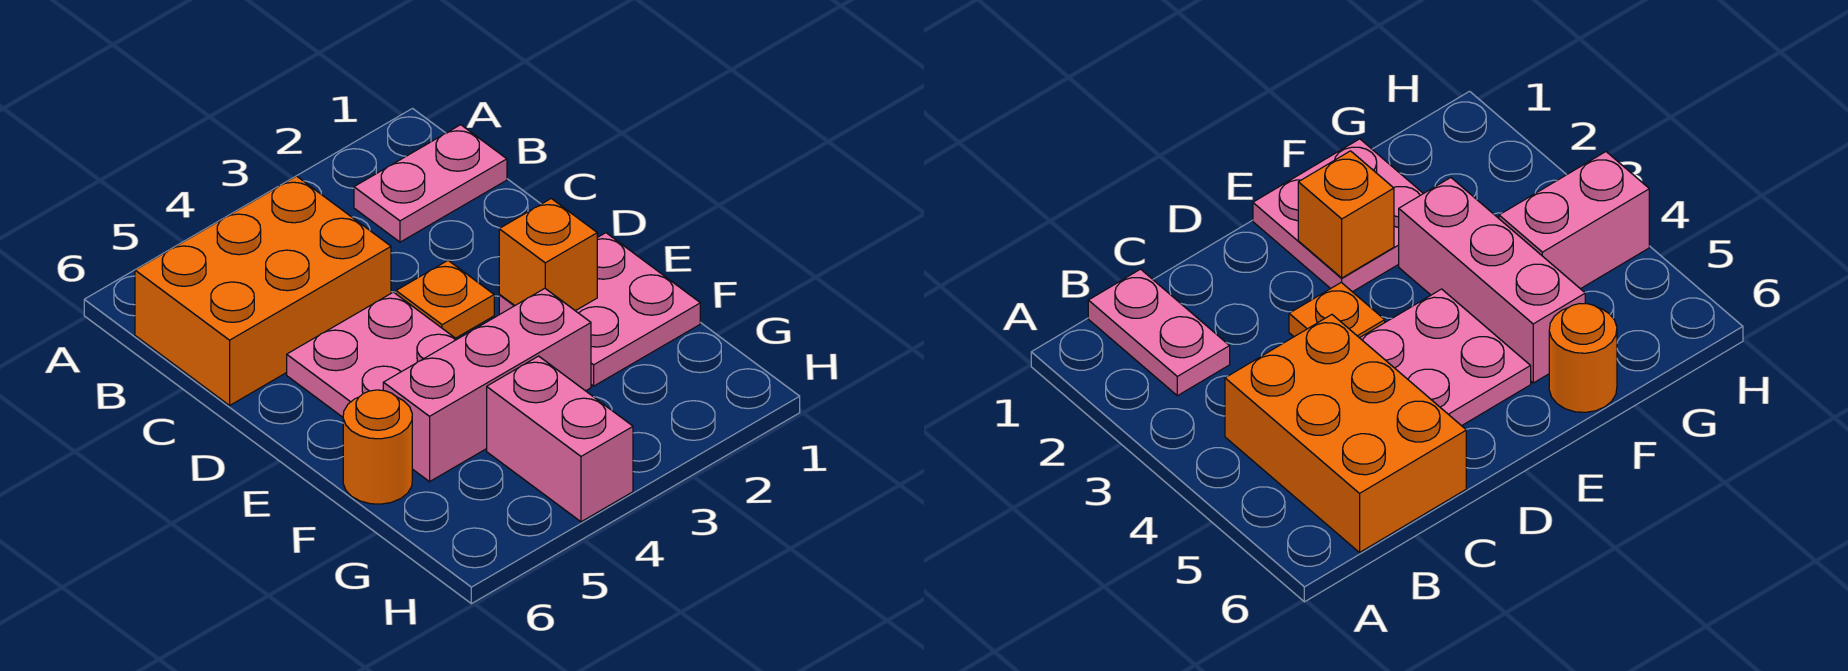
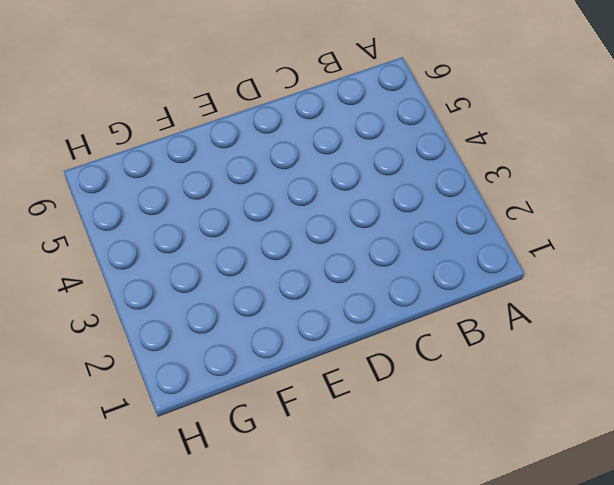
none -> pink 1x2 plate [354,125,507,242]
none -> orange 2x3 brick [135,176,391,405]

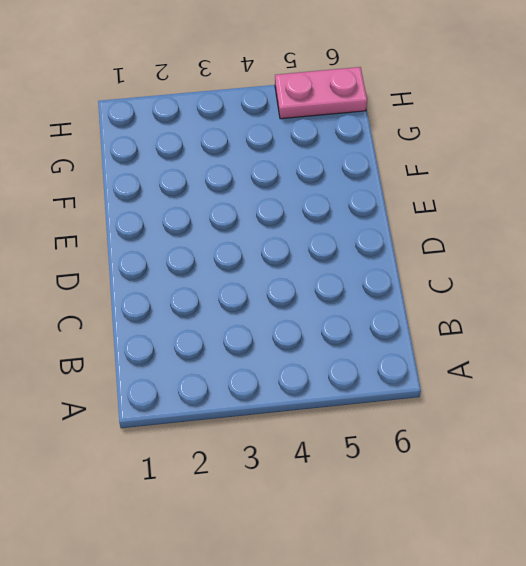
pink 1x2 plate [275,67,367,119] -> pink 1x2 plate moved to [354,125,507,242]
none -> orange 2x3 brick [135,176,391,405]
none -> orange 1x1 plate [396,261,494,338]

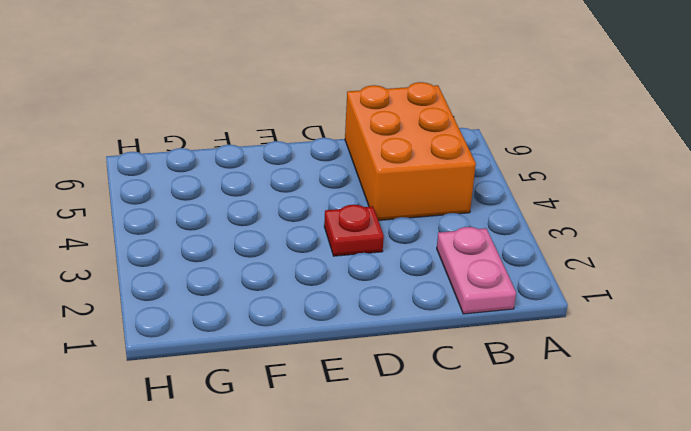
red 1x1 plate [324,205,384,256] -> orange 1x1 plate [396,261,494,338]
none -> pink 2x2 plate [287,292,457,417]
none -> pink 2x2 plate [499,233,700,386]

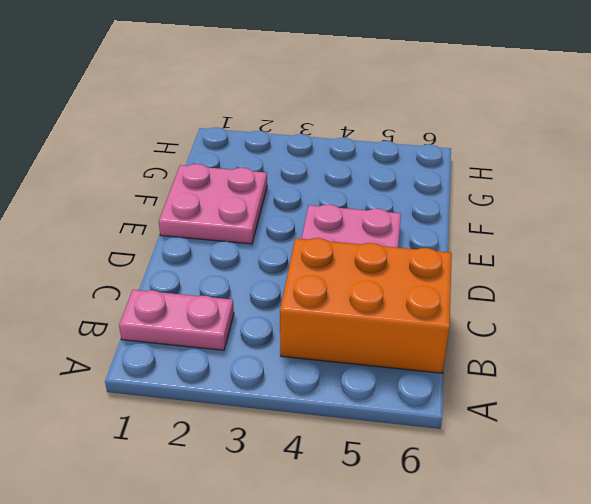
none -> orange 1x1 plate [396,261,494,338]
none -> pink 1x3 brick [383,288,591,482]

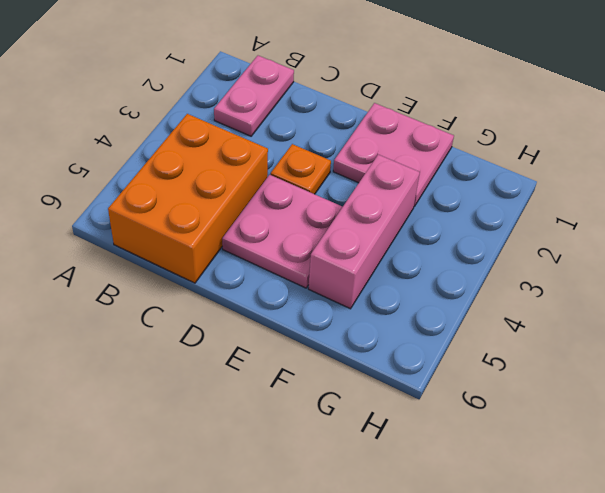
none -> orange 1x1 round brick [343,390,412,504]
none -> pink 1x2 brick [487,356,633,522]

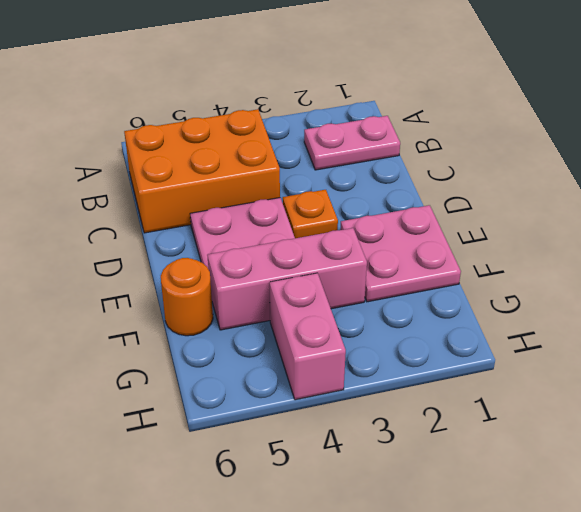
none -> orange 1x1 brick [499,199,597,311]

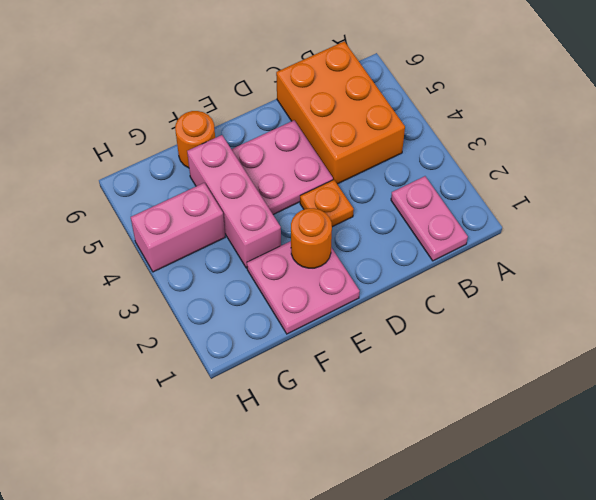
orange 1x1 round brick [291,208,332,268] -> orange 1x1 brick [499,199,597,311]

